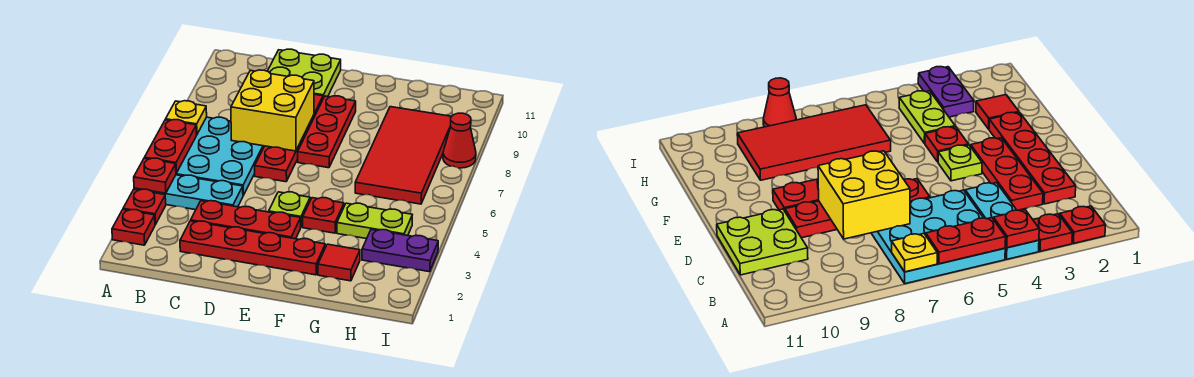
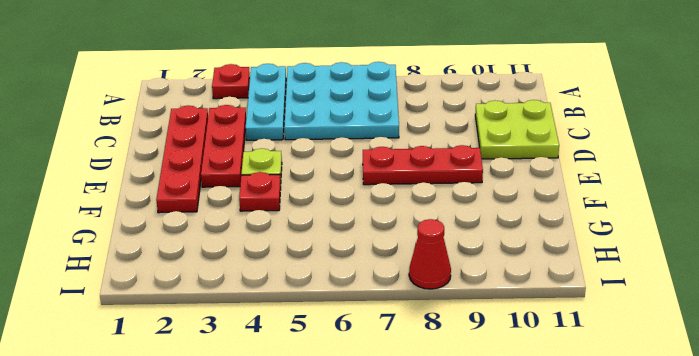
none -> red 1x1 plate [112,210,155,245]
none -> red 1x4 plate [255,94,323,182]
none -> red 1x1 tile [318,244,360,281]

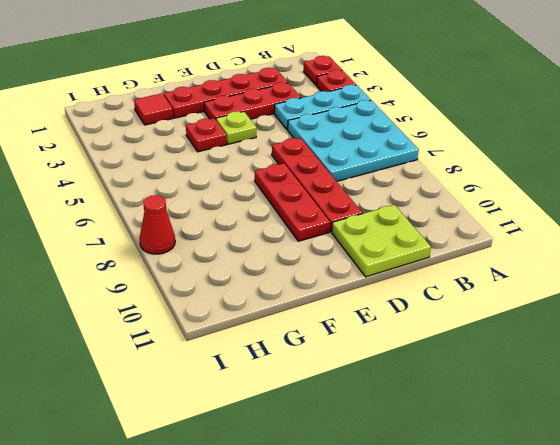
none -> lime 1x2 plate [337,203,412,239]
none -> red 2x4 tile [355,107,452,204]
none -> purple 1x2 plate [362,229,438,272]

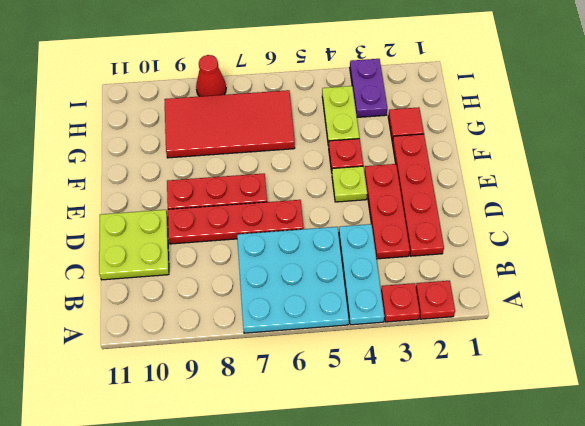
none -> red 1x1 plate [134,158,176,193]
none -> red 1x2 plate [144,120,197,173]
none -> yellow 1x1 plate [166,101,207,135]

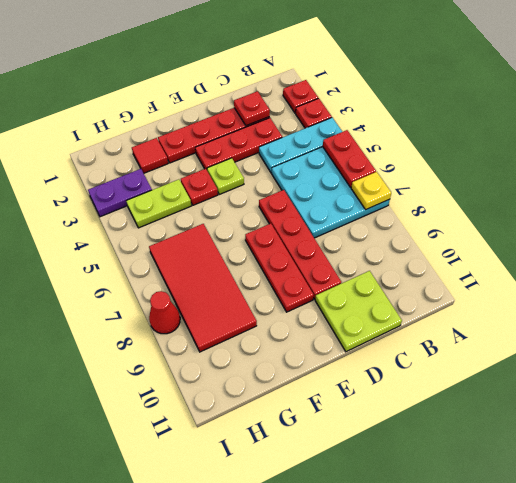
red 1x1 plate [234,91,270,126] -> red 1x1 plate moved to [134,158,176,193]
none -> yellow 2x2 brick [231,70,314,151]

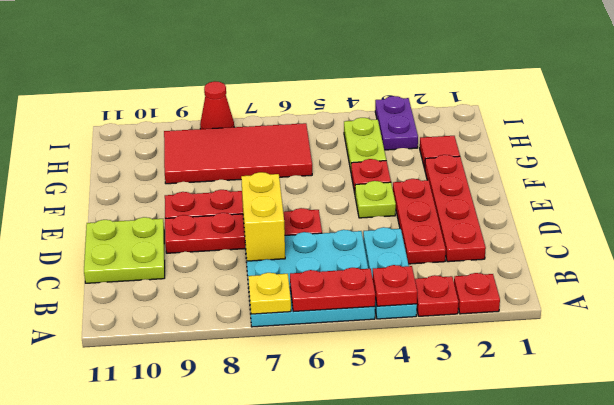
yellow 1x2 brick [241,172,285,261] -> yellow 2x2 brick [231,70,314,151]

